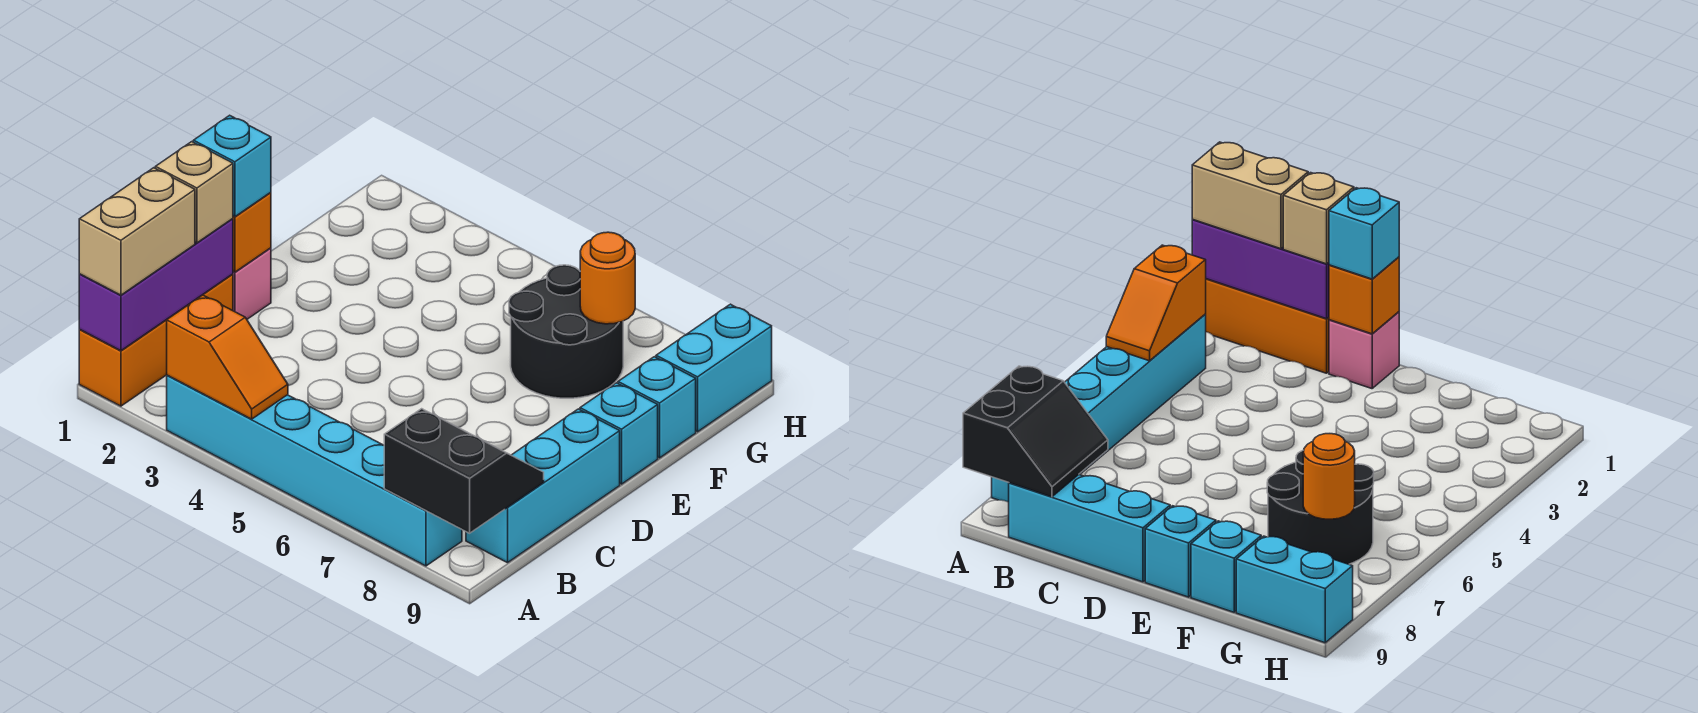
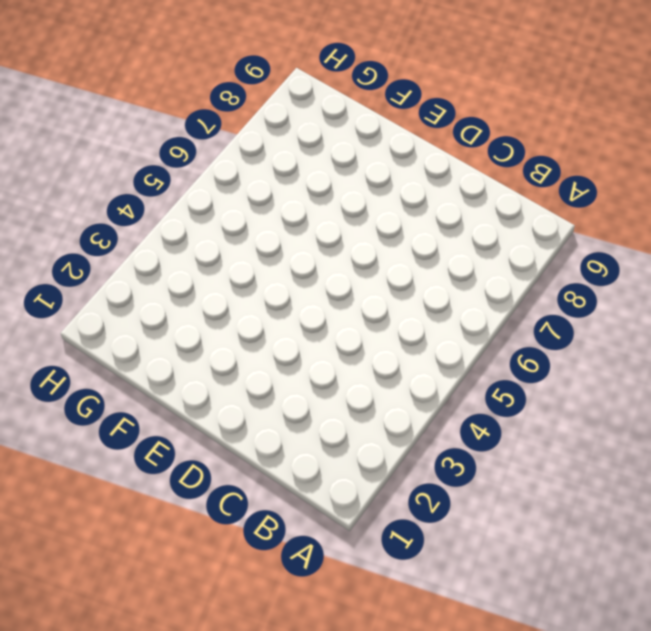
none -> orange 1x3 brick [79,274,233,406]
none -> cyan 1x6 brick [167,375,462,566]
none -> cyan 1x3 brick [466,409,620,563]

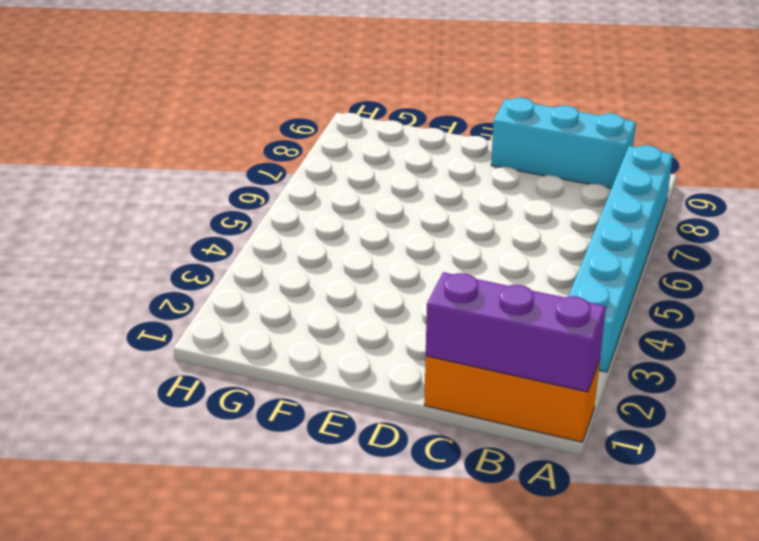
none -> pink 1x1 brick [233,248,271,319]
none -> cyan 1x1 brick [580,383,658,484]
none -> black 2x2 round brick [509,265,623,398]

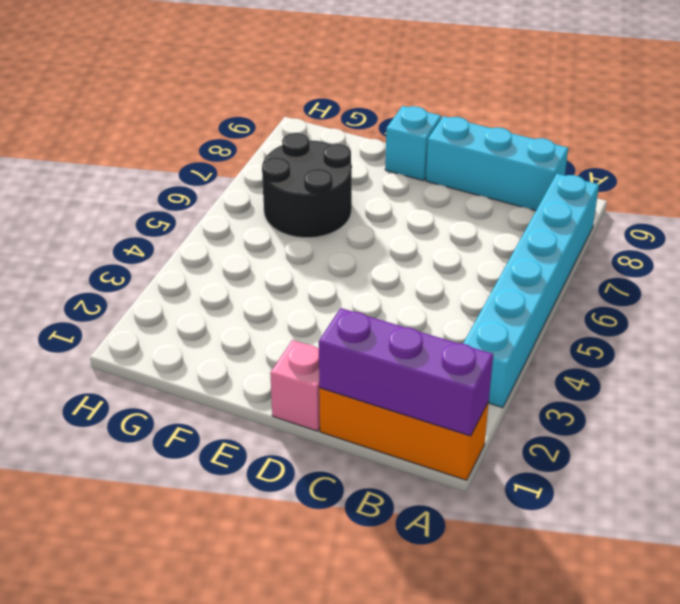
none -> cyan 1x1 brick [618,357,696,458]
none -> cyan 1x2 brick [656,304,772,432]
none -> orange 1x2 slope [167,295,288,419]

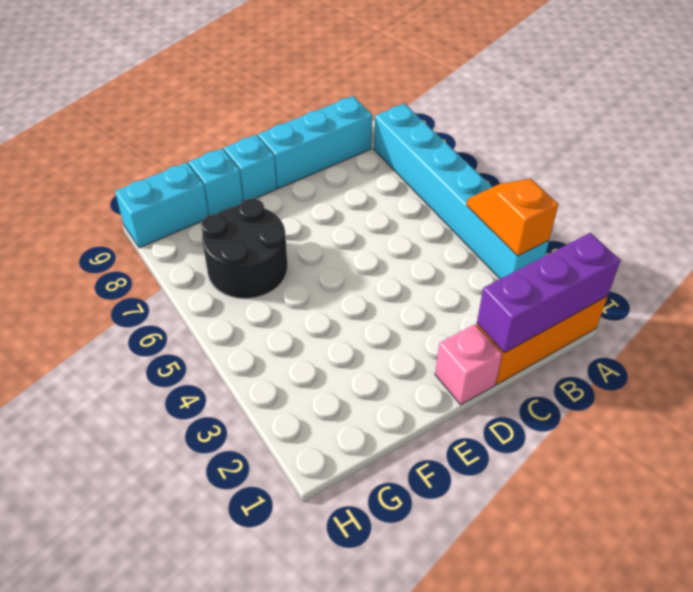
none -> black 2x2 slope [384,409,544,533]
none -> orange 1x1 brick [233,192,271,272]
none -> orange 1x1 round brick [580,232,635,324]

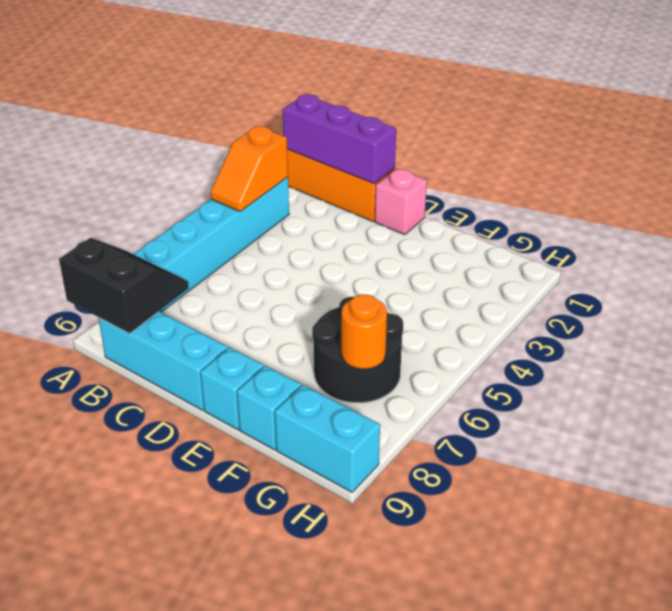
black 2x2 slope [59,238,189,333] -> black 2x2 slope turned to [384,409,544,533]
none -> orange 1x1 brick [233,192,271,272]
none -> tan 1x2 brick [79,168,195,295]
none -> tan 1x1 brick [155,142,233,243]

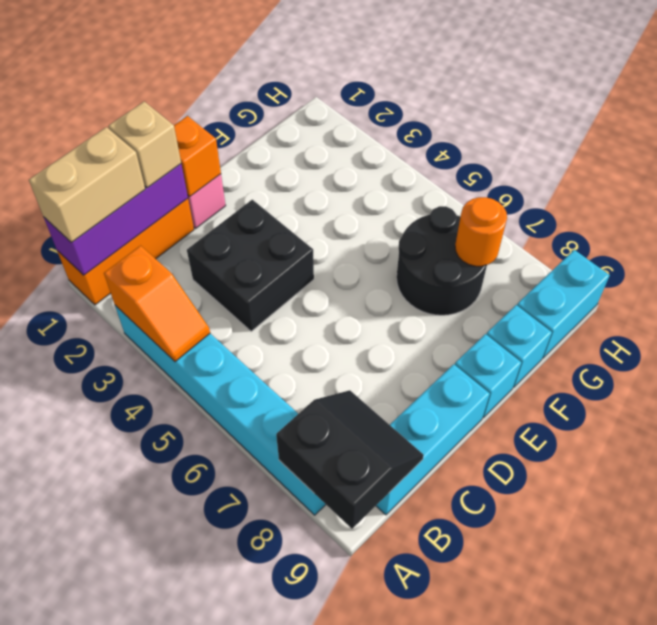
black 2x2 brick [187,200,314,331] -> none
none -> cyan 1x1 brick [193,115,271,217]

